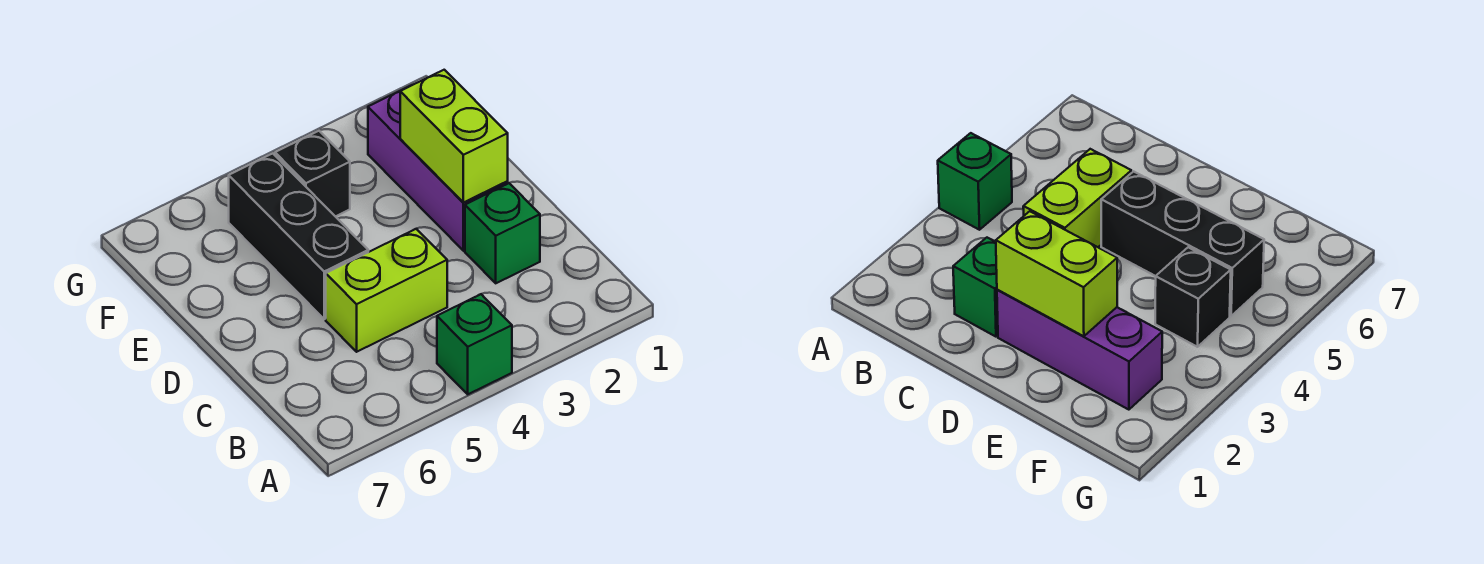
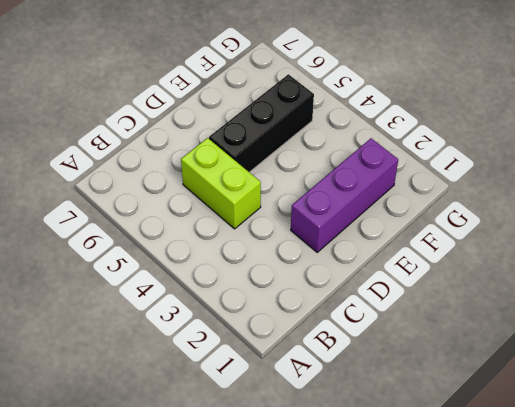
none -> green 1x1 brick [437,294,512,394]
none -> green 1x1 brick [465,183,540,283]

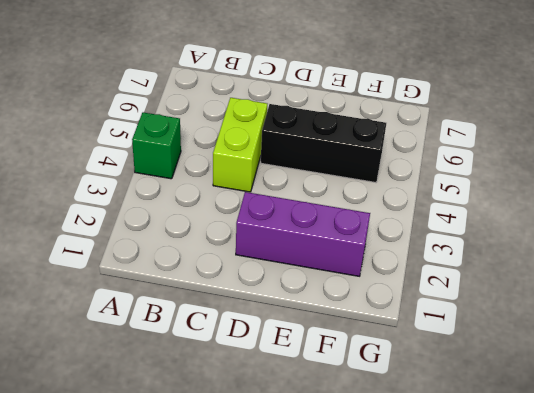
none -> green 1x1 brick [465,183,540,283]
none -> black 1x1 brick [275,131,350,217]

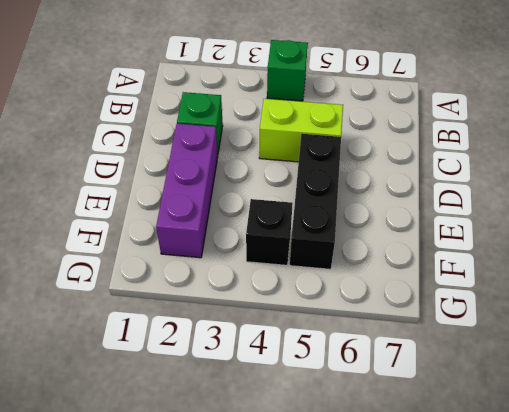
none -> lime 1x2 brick [400,70,508,203]

